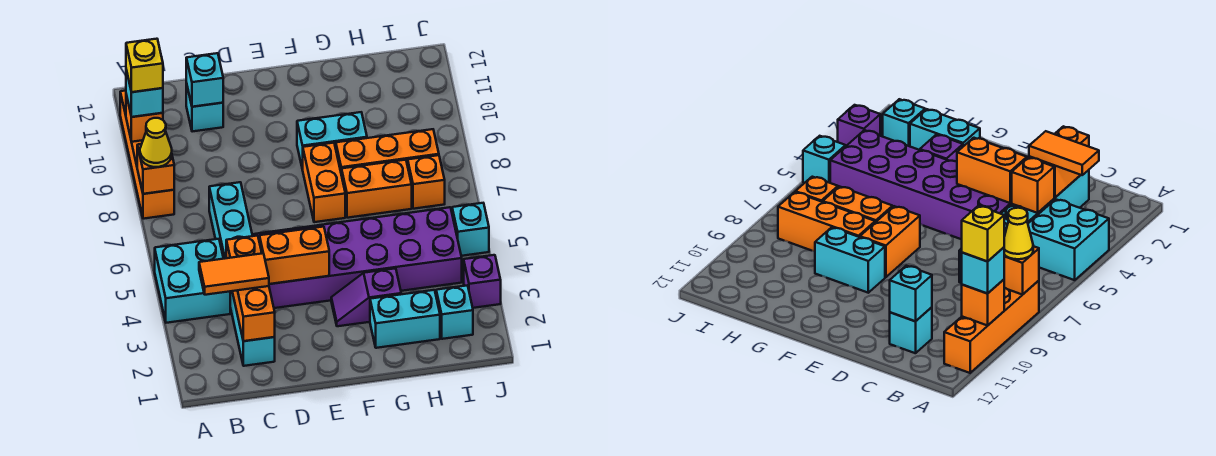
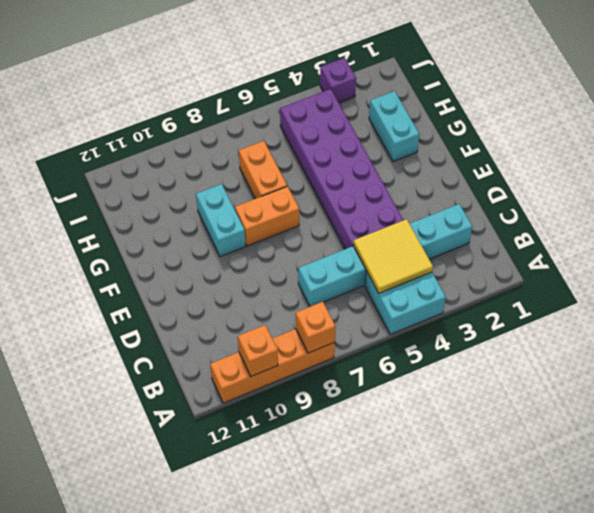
yellow 2x2 tile [353,219,433,293] -> orange 1x1 brick [226,236,262,258]
none -> cyan 1x1 brick [186,83,223,132]
none -> purple 1x2 slope [331,268,401,326]
none -> orange 1x3 brick [336,129,439,175]

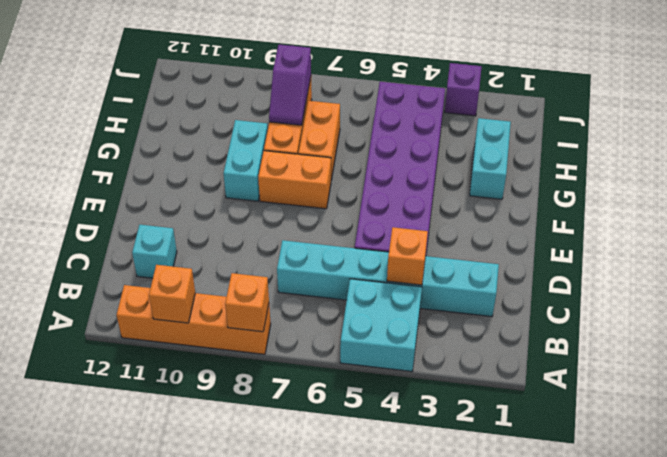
purple 1x2 slope [269,45,311,125] -> purple 1x2 slope moved to [331,268,401,326]
none -> cyan 1x1 brick [436,286,473,339]
none -> orange 1x1 brick [408,155,445,209]
none -> cyan 1x1 brick [452,203,489,256]

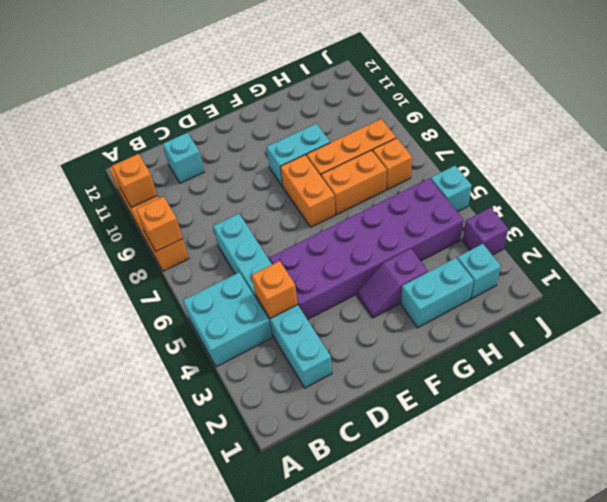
none -> orange 1x2 brick [232,286,275,341]
none -> cyan 1x1 brick [186,53,223,107]
none -> orange 1x2 brick [259,227,329,284]

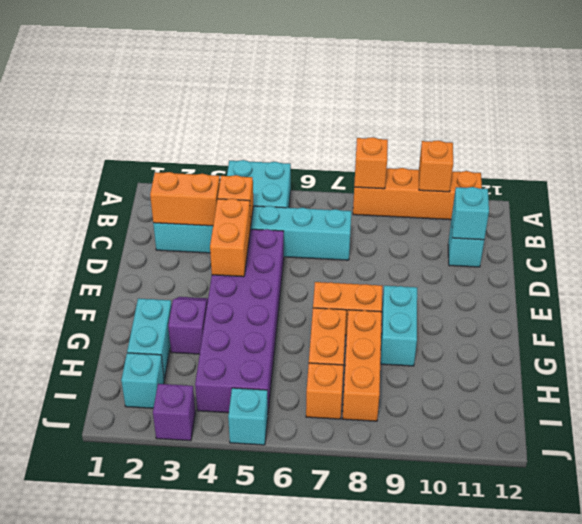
none -> yellow 1x1 cone [140,118,172,167]
none -> cyan 1x1 brick [126,70,163,117]
none -> orange 1x2 tile [199,253,269,295]

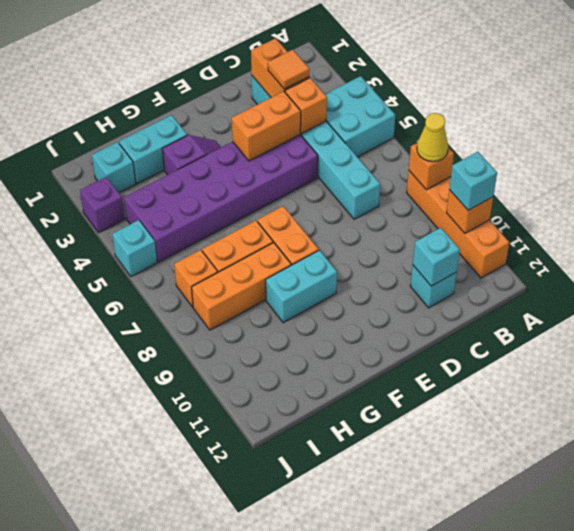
orange 1x1 tile [268,50,310,89] -> orange 1x2 tile [199,253,269,295]
none -> yellow 1x1 brick [126,39,163,92]

